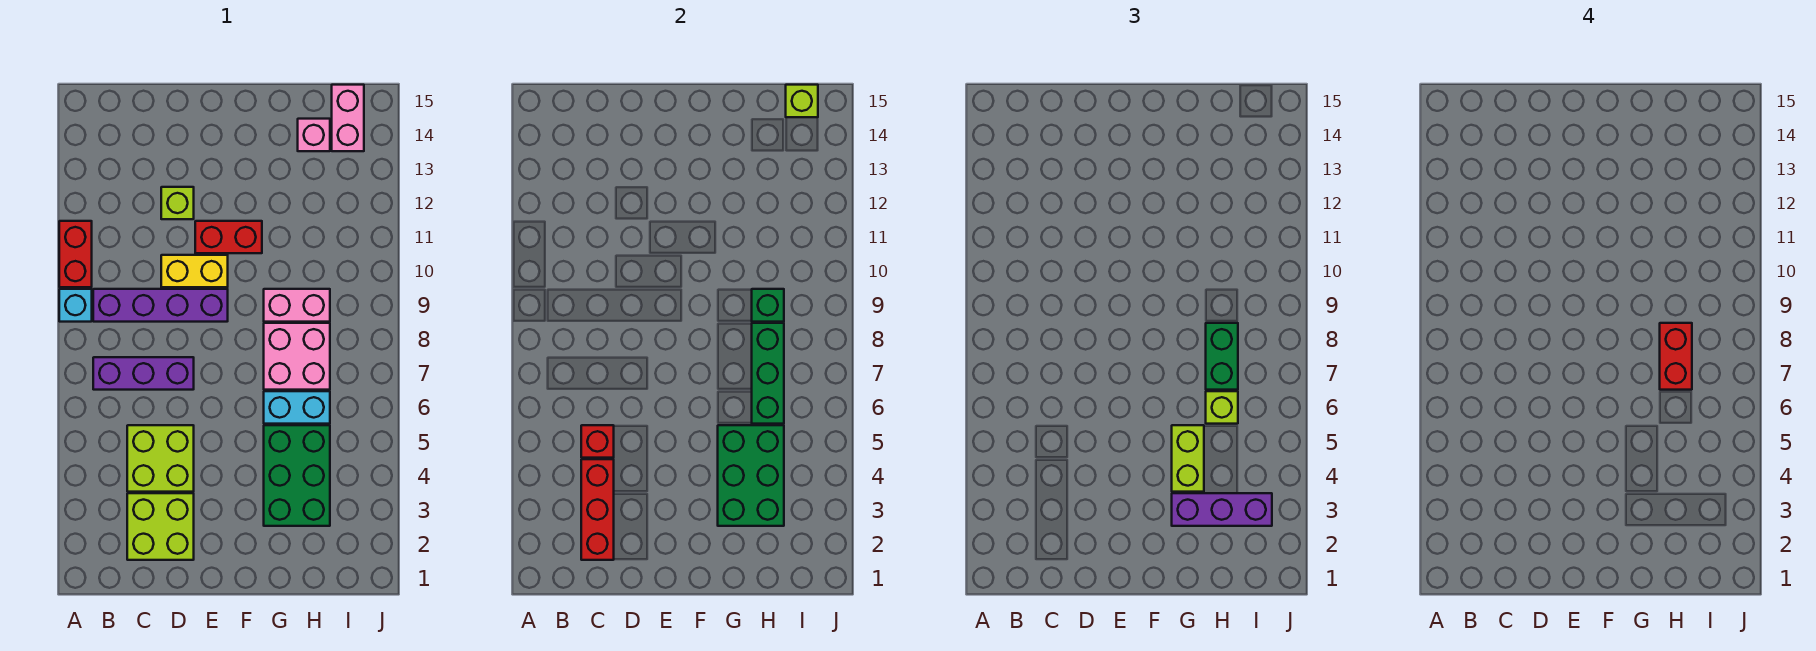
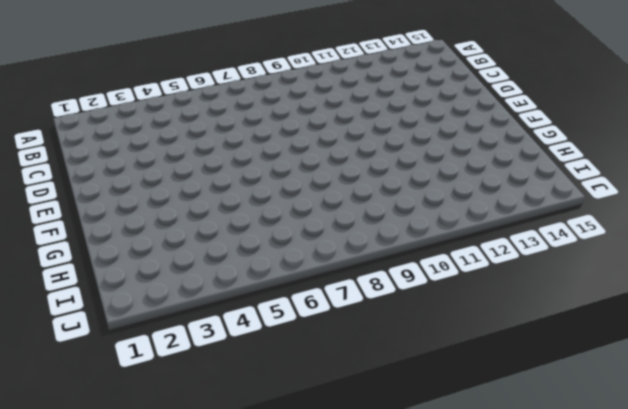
none -> cyan 1x1 brick [59,289,92,322]
none -> red 1x2 brick [59,221,92,287]
none -> purple 1x3 brick [93,357,194,390]

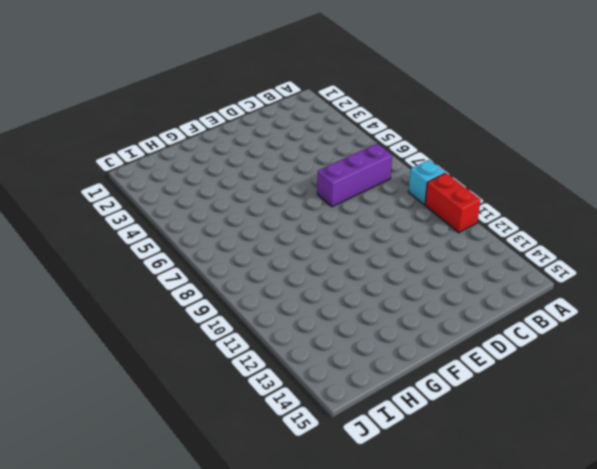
none -> purple 1x4 brick [93,289,228,322]
none -> lime 2x2 brick [127,493,194,560]
none -> lime 2x2 brick [127,425,194,492]

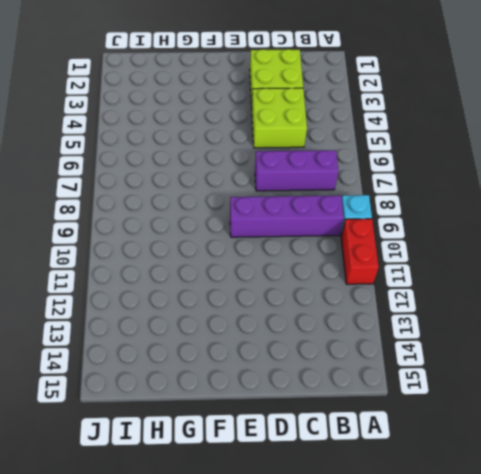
none -> yellow 1x2 brick [161,255,228,287]
none -> lime 1x1 brick [161,187,194,219]
none -> red 1x2 brick [195,221,262,253]

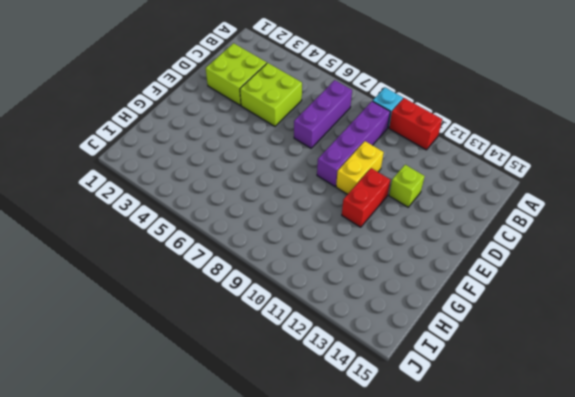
none -> green 2x3 brick [264,425,330,526]
none -> cyan 1x2 brick [264,391,330,424]
none -> pink 2x2 brick [264,323,330,390]

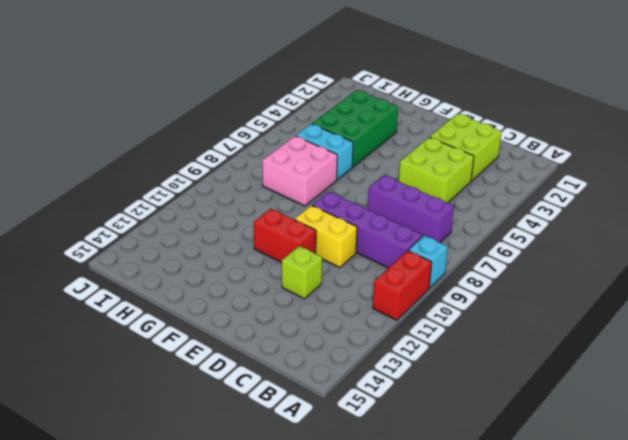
none -> pink 1x2 brick [264,289,330,322]
none -> pink 1x1 brick [298,119,330,151]
none -> pink 1x2 brick [332,85,364,151]

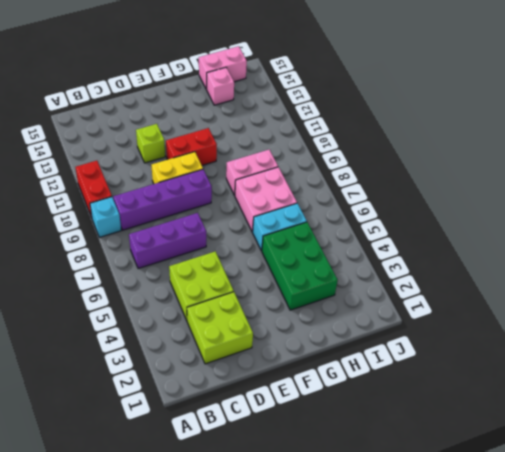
pink 1x2 brick [199,46,247,89] -> pink 1x2 brick turned to [332,85,364,151]
none -> red 1x3 brick [581,459,614,560]
none -> red 1x1 brick [581,425,614,458]
none -> green 2x3 brick [718,425,784,526]

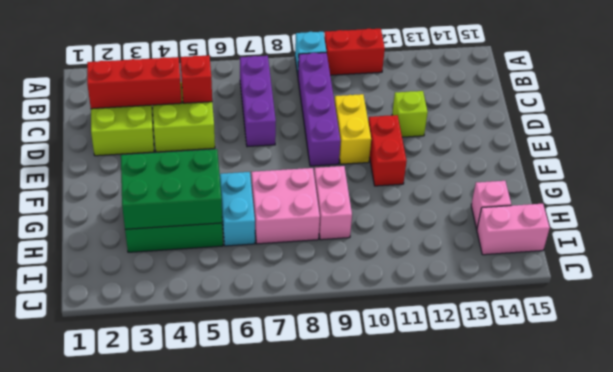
none -> green 1x3 brick [752,323,784,424]
none -> green 1x1 brick [752,289,784,322]
none -> lime 1x1 brick [786,85,818,117]

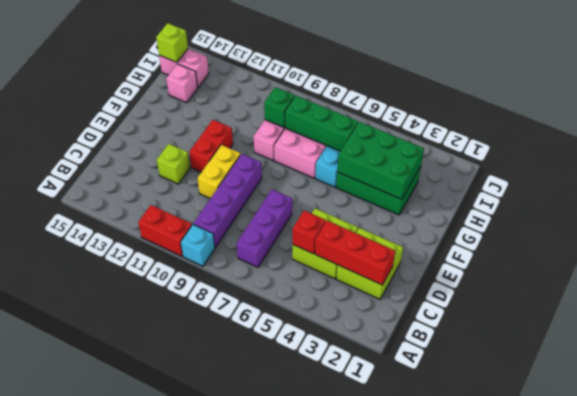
none -> purple 1x3 brick [1172,493,1272,526]
none -> lime 1x2 brick [1172,425,1204,492]
none -> lime 1x1 brick [1206,391,1238,424]

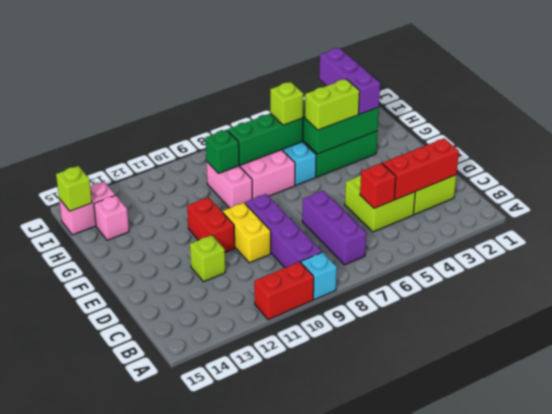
none -> green 1x2 brick [1206,323,1238,390]
none -> red 1x2 brick [1660,323,1692,390]

